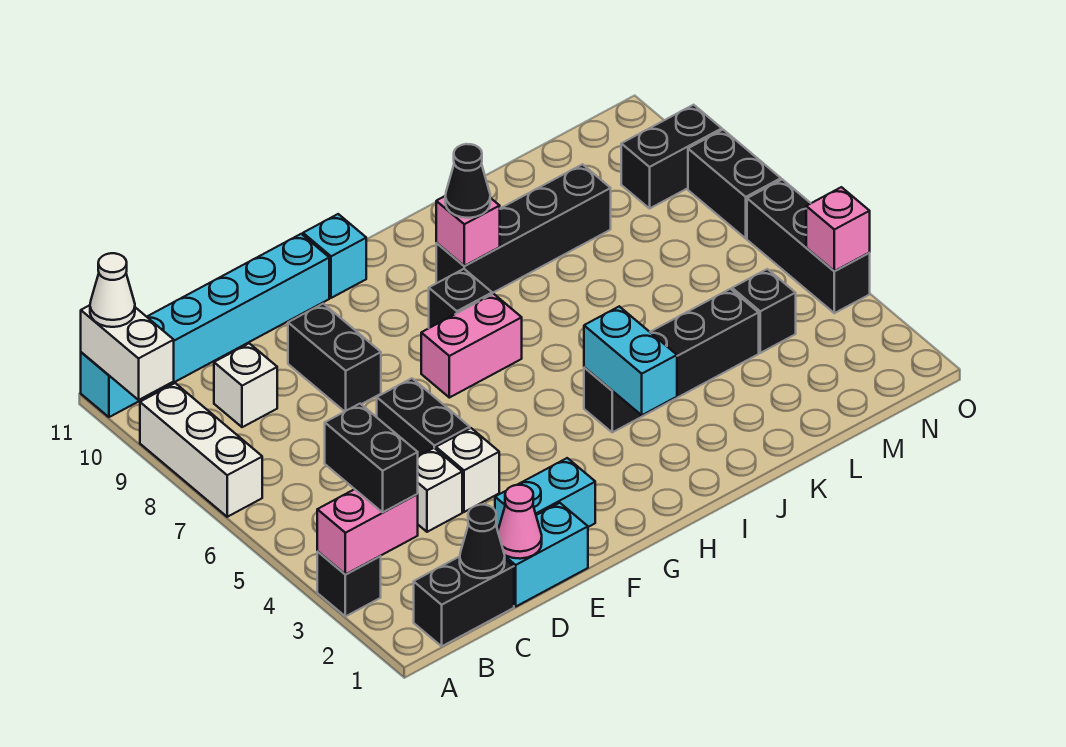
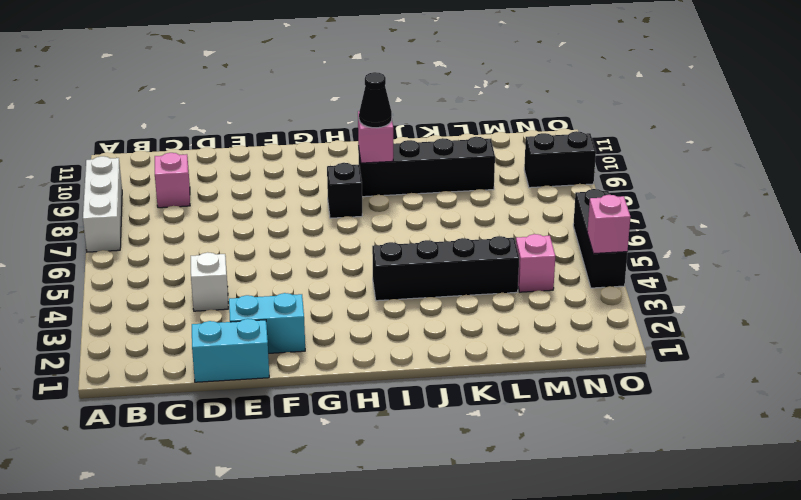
pink 1x1 brick [155,153,190,208] -> white 1x1 brick [214,343,277,427]
pink 1x1 brick [516,234,555,292] -> black 1x1 brick [732,269,796,353]
none -> black 1x1 brick [317,552,381,616]
none -> cyan 1x6 brick [81,234,329,417]
none -> black 1x2 brick [414,557,514,646]
none -> white 1x1 brick [436,428,499,512]

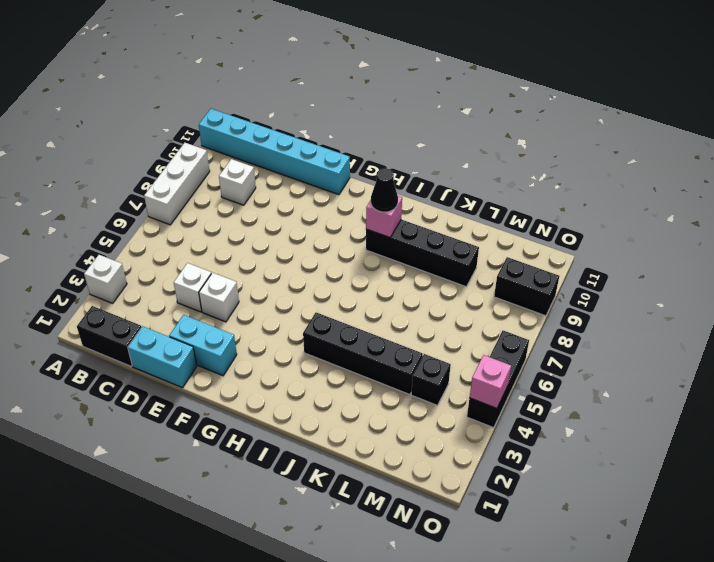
white 1x1 brick [84,255,127,303] -> black 1x1 brick [317,552,381,616]
none -> black 1x2 brick [377,378,470,456]
none -> black 1x2 brick [288,304,381,412]
none -> pink 1x2 brick [421,294,522,398]
none -> cyan 1x1 brick [303,214,366,298]

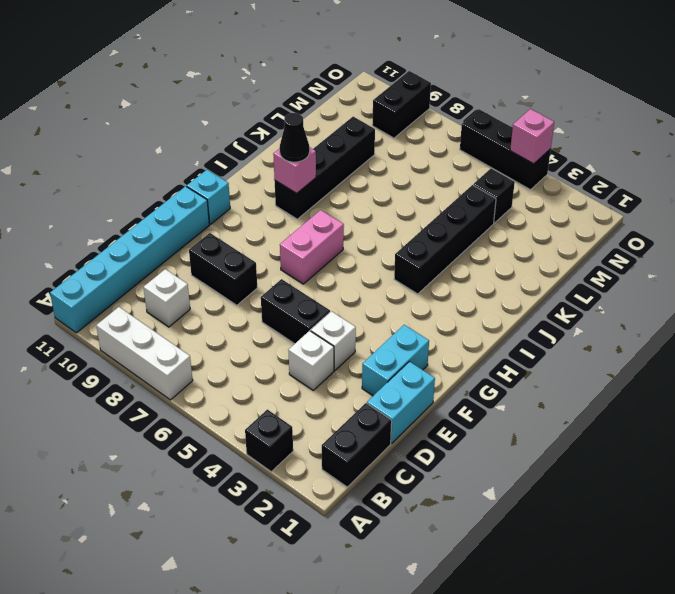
none -> black 1x1 brick [429,269,492,328]
none -> black 1x2 brick [688,130,781,238]
none -> pink 1x2 brick [317,489,418,575]
none -> white 1x2 brick [81,305,174,400]

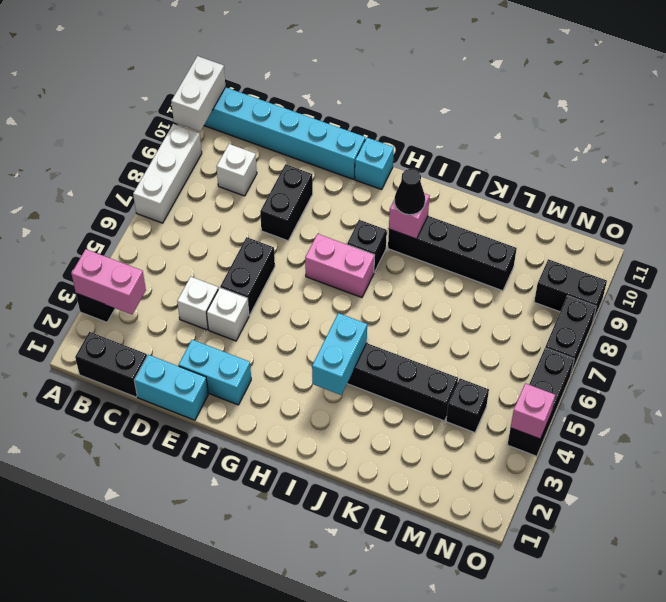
none -> black 1x1 cone [460,505,505,578]
none -> pink 1x1 cone [498,485,542,559]
none -> white 1x1 cone [90,253,135,327]
none -> black 1x2 brick [325,404,418,512]

